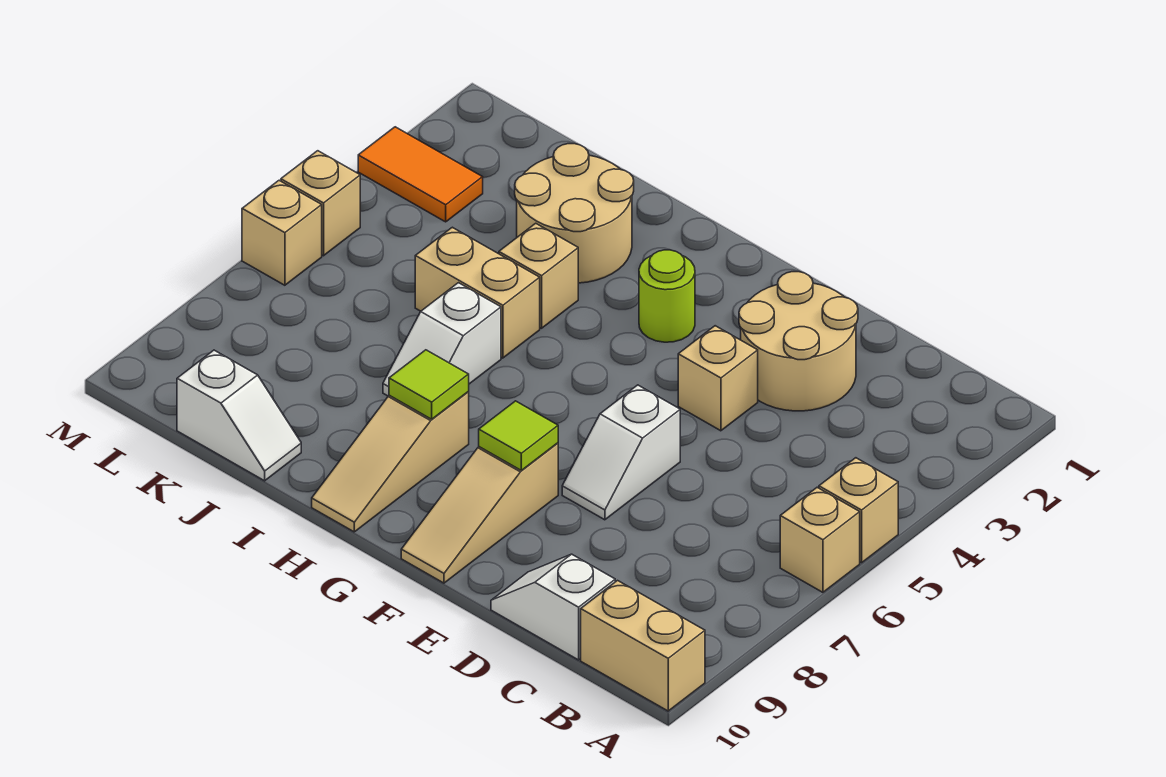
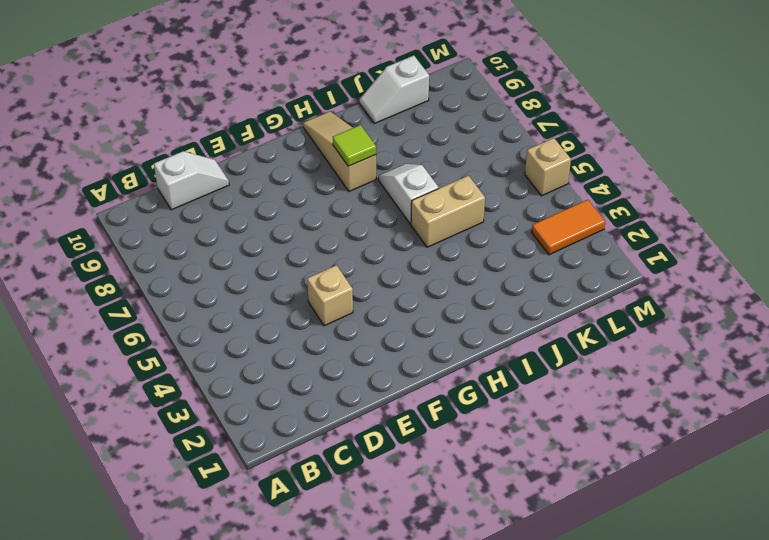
none -> tan 1x1 brick [819,458,898,563]
none -> tan 1x1 brick [780,487,860,592]
none -> tan 1x2 brick [581,581,705,711]

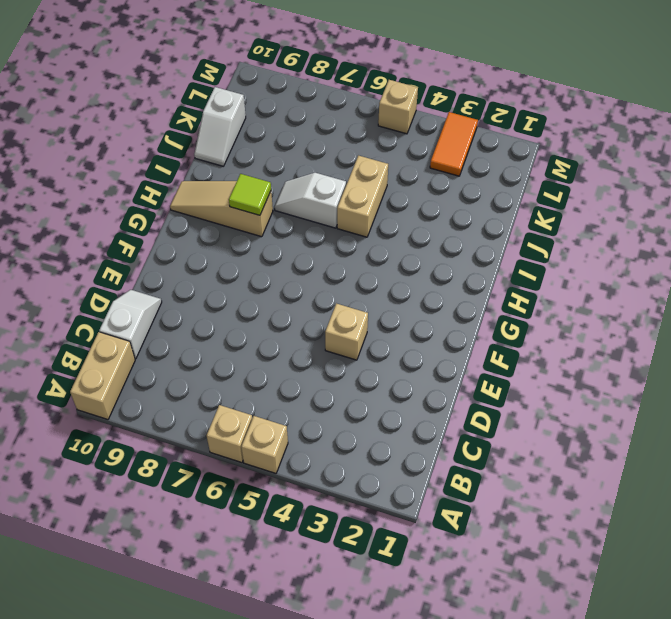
none -> tan 2x2 round brick [739,272,858,411]
none -> white 1x2 slope [562,385,680,520]
none -> tan 1x3 slope [401,443,558,583]

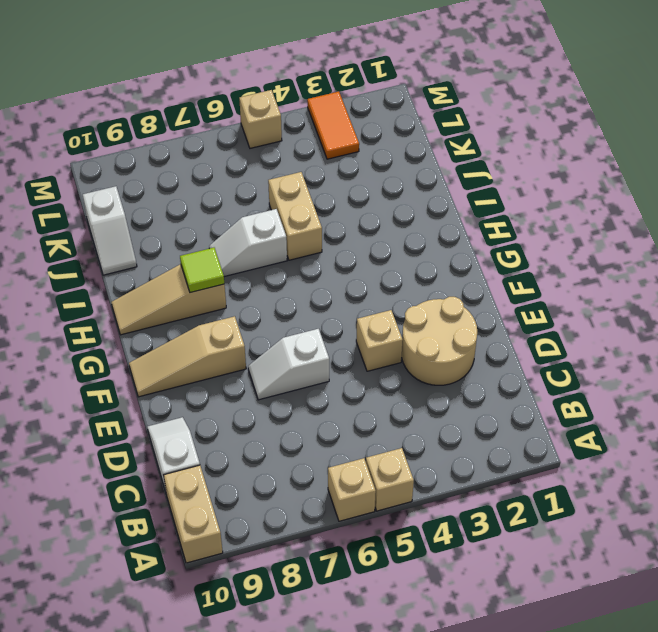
none -> lime 1x1 round brick [639,250,695,342]
none -> tan 2x2 round brick [515,144,634,283]
none -> tan 1x1 brick [499,223,578,328]

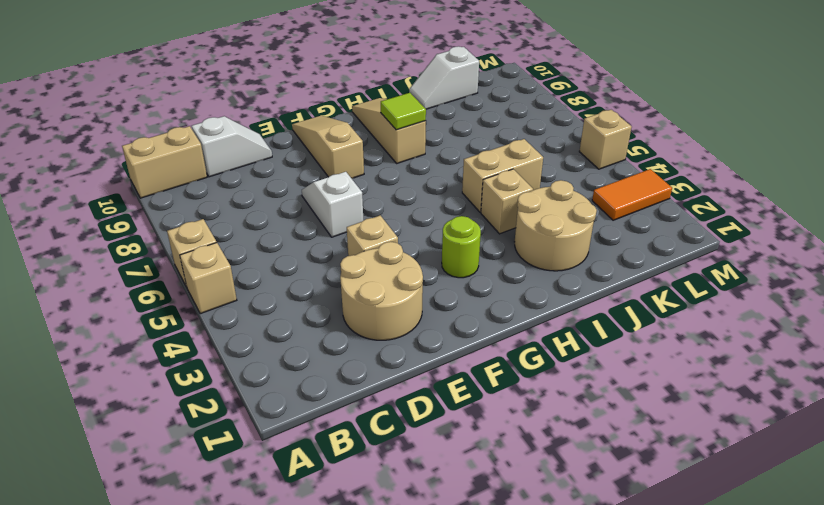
none -> white 1x2 slope [383,283,501,396]
none -> tan 1x1 brick [242,180,322,285]
none -> lime 1x1 tile [479,401,558,470]

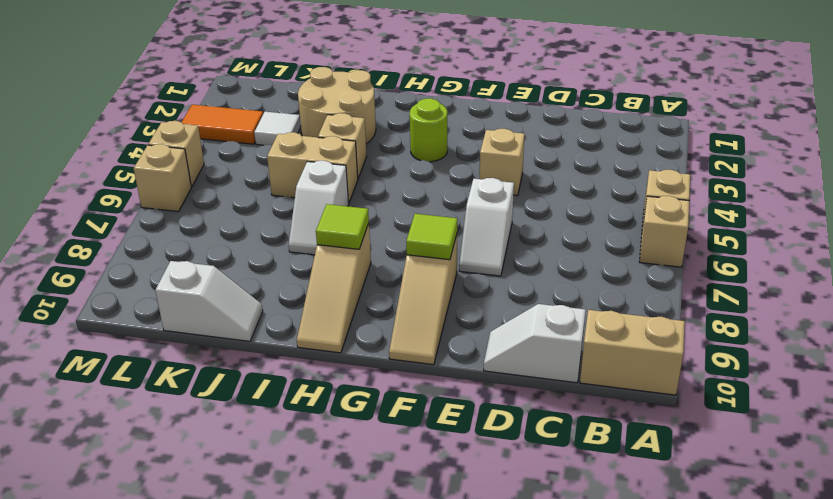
white 1x1 tile [254,112,301,145] -> none
none -> tan 2x2 round brick [739,272,858,411]

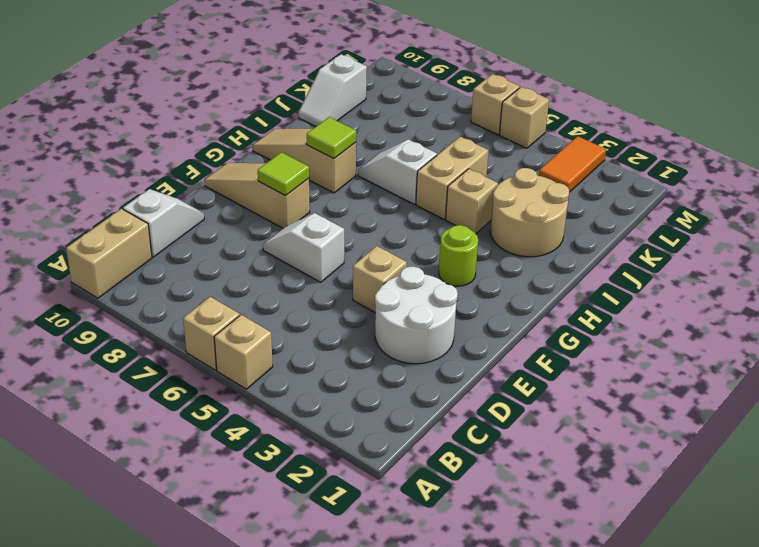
white 2x2 round brick [375,266,458,364] -> tan 2x2 round brick [739,272,858,411]

